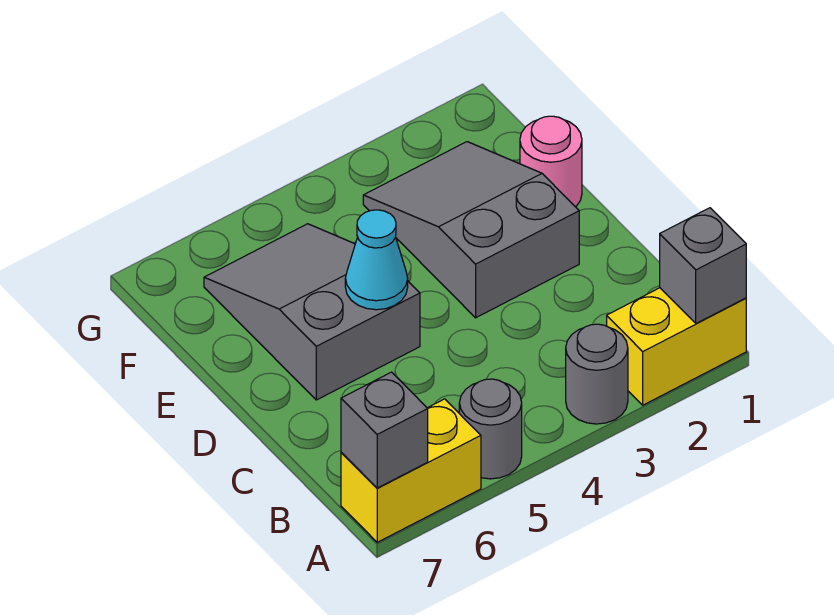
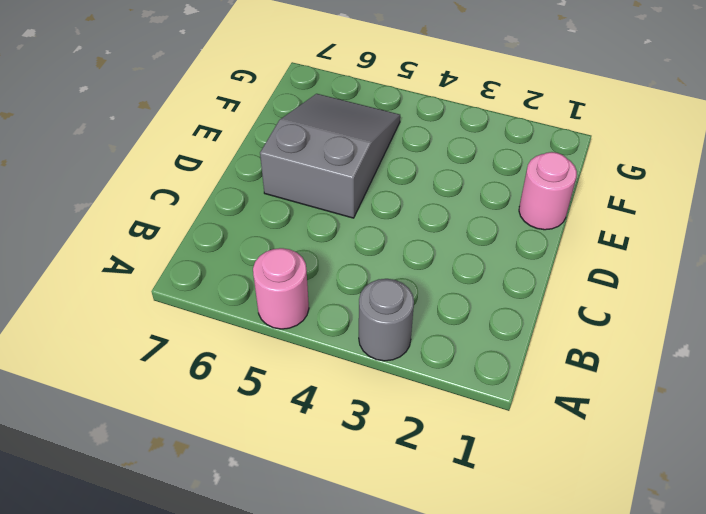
pink 1x1 round brick [253,248,309,329] -> grey 1x1 round brick [459,379,522,479]
none -> yellow 1x2 brick [607,288,746,405]
none -> yellow 1x2 brick [341,399,481,542]

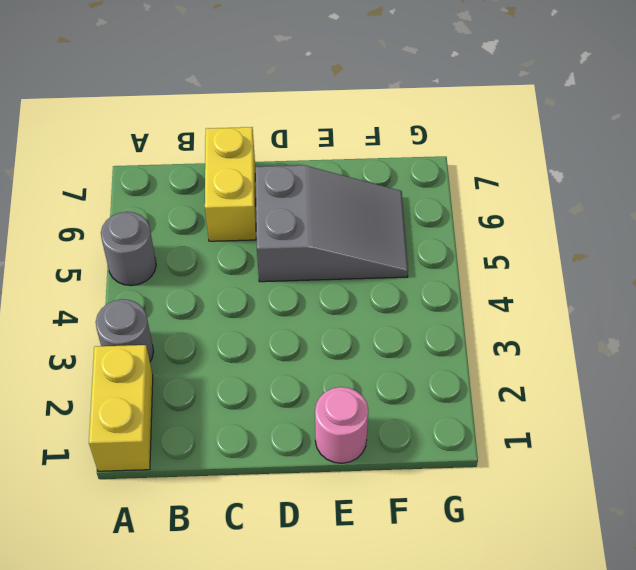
yellow 1x2 brick [205,127,256,241] -> yellow 1x2 brick moved to [341,399,481,542]
none -> grey 2x3 slope [363,142,579,318]
none -> grey 1x1 brick [660,208,746,323]

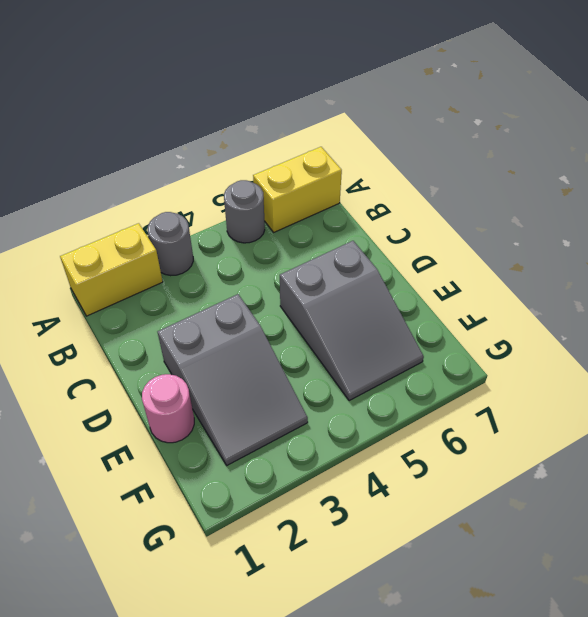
none -> grey 1x1 brick [660,208,746,323]
none -> grey 1x1 brick [341,372,428,488]

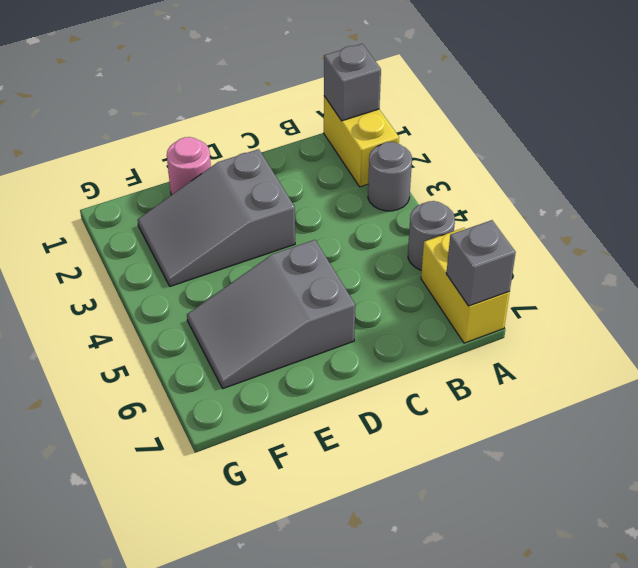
none -> cyan 1x1 cone [345,210,408,310]

